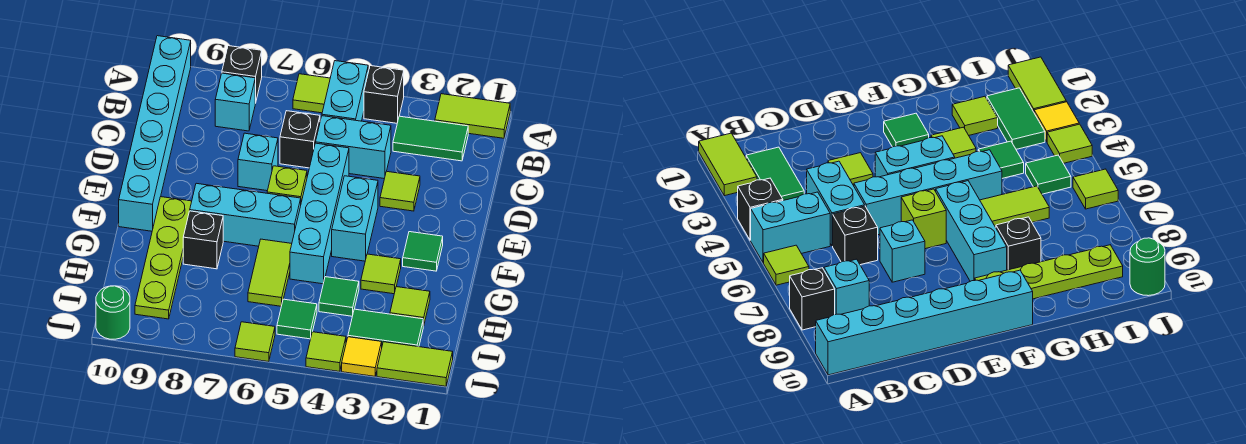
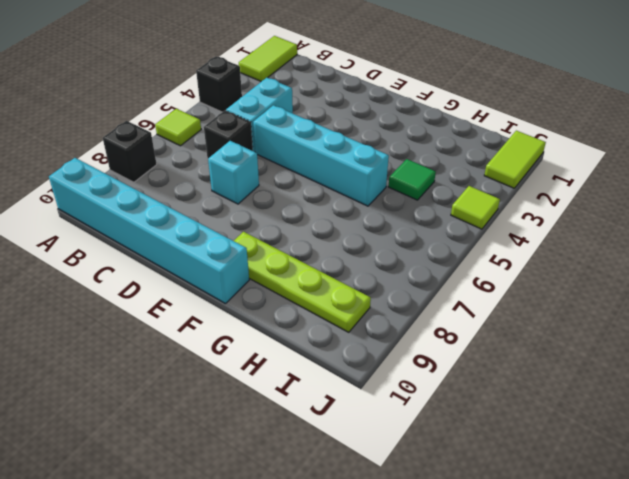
none -> cyan 1x2 brick [322,61,368,121]
none -> green 1x2 tile [393,116,468,161]
none -> cyan 1x1 brick [215,73,255,131]
none -> lime 1x1 tile [380,171,420,211]

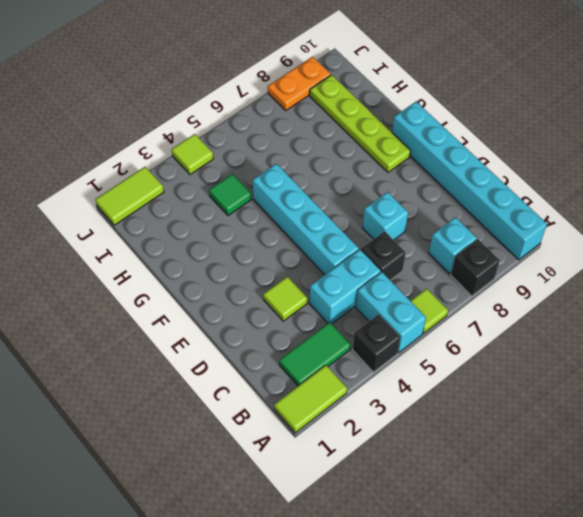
orange 1x2 plate [268,57,331,110] -> none
none -> cyan 1x2 brick [332,176,378,261]
none -> lime 1x1 brick [267,166,307,202]
none -> green 1x1 tile [403,232,443,271]
none -> cyan 1x3 brick [190,183,301,246]

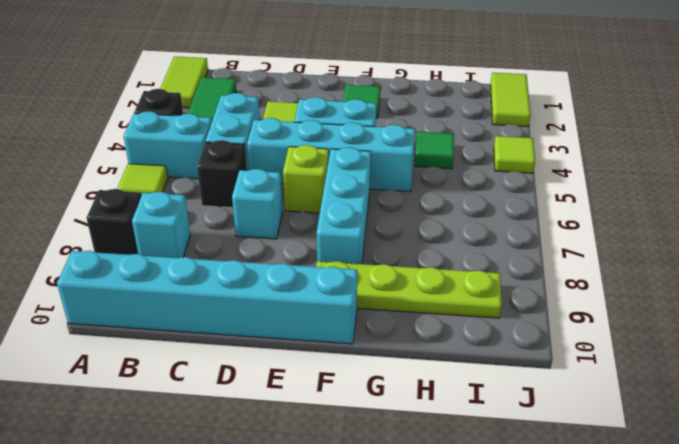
none -> lime 1x1 tile [361,254,401,294]
none -> lime 1x2 tile [248,239,292,306]
none -> black 1x1 brick [183,211,223,269]
none -> lime 1x1 tile [390,287,430,326]

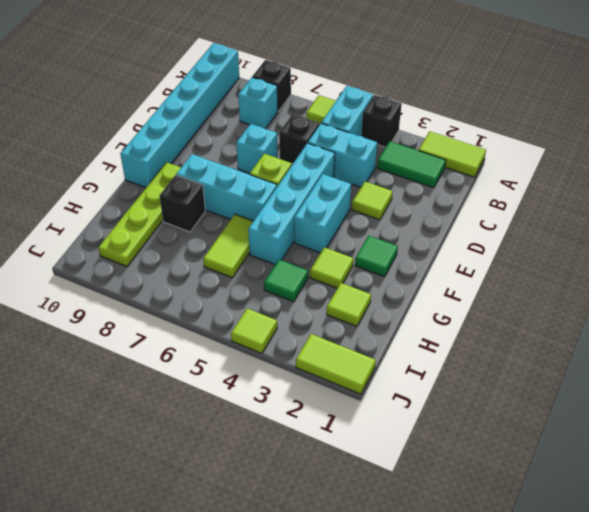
none -> green 1x2 tile [348,309,423,347]
none -> green 1x1 tile [277,299,317,339]
none -> yellow 1x1 tile [342,337,382,376]
none -> lime 1x1 tile [235,322,275,362]

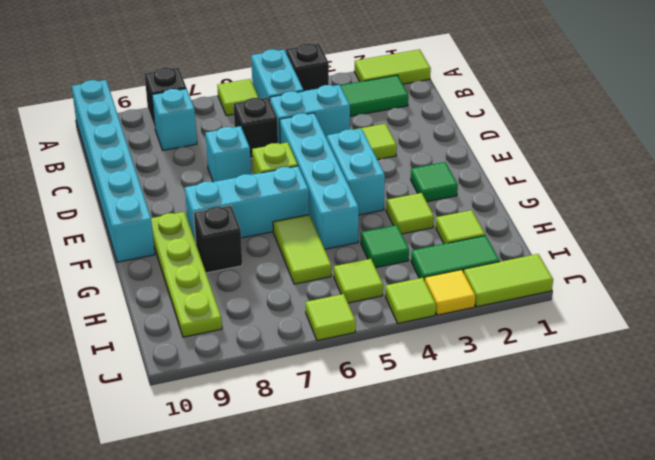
lime 1x1 tile [334,259,383,303] -> green 1x1 tile [277,299,317,339]
none -> green 1x1 round brick [96,286,130,339]

